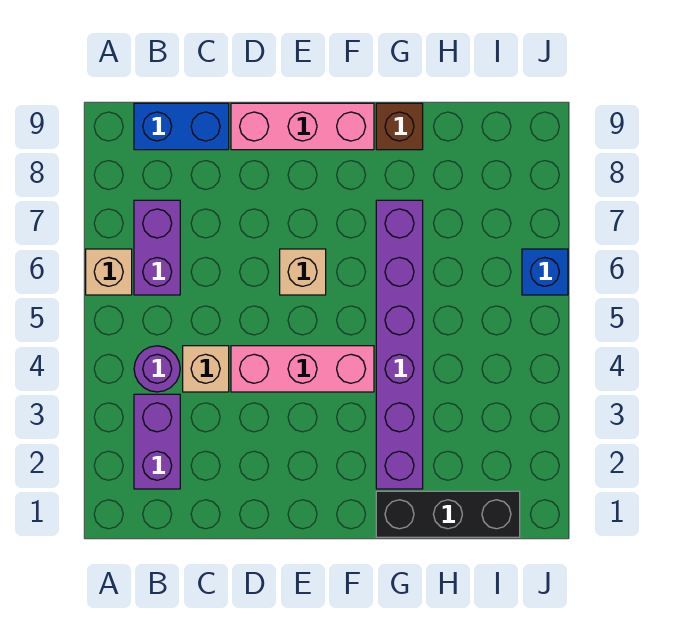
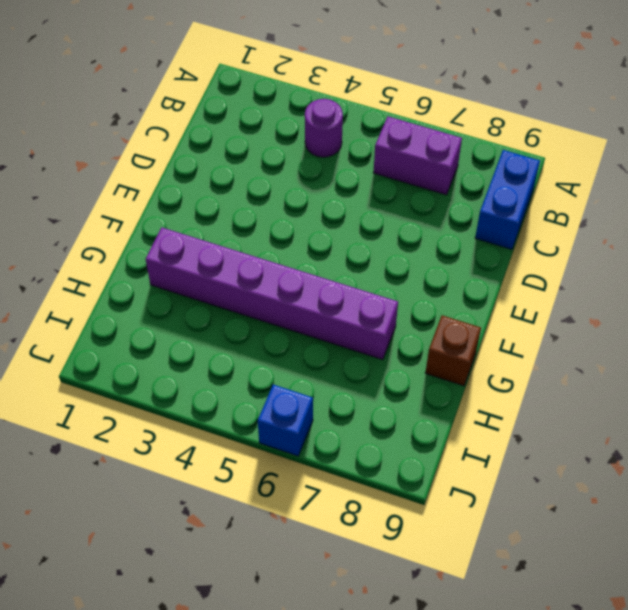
none -> tan 1x1 brick [86,249,132,295]
none -> purple 1x2 brick [134,394,180,489]
none -> tan 1x1 brick [183,346,229,392]

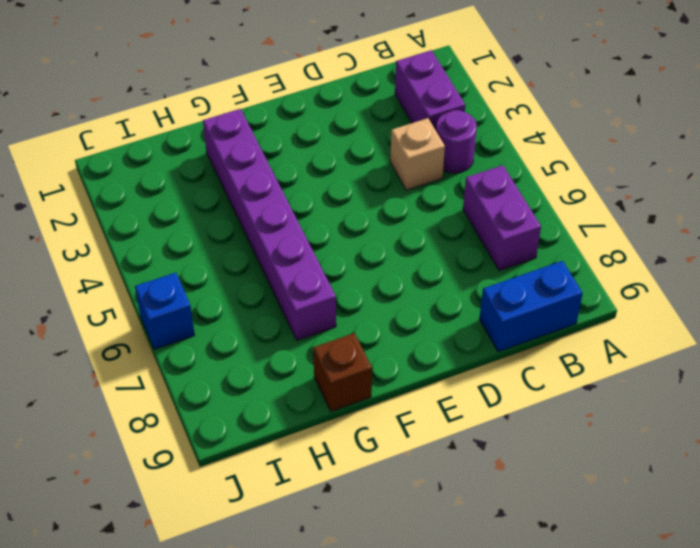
none -> tan 1x1 brick [86,249,132,295]
none -> pink 1x3 brick [231,346,374,392]
none -> pink 1x3 brick [231,103,374,150]

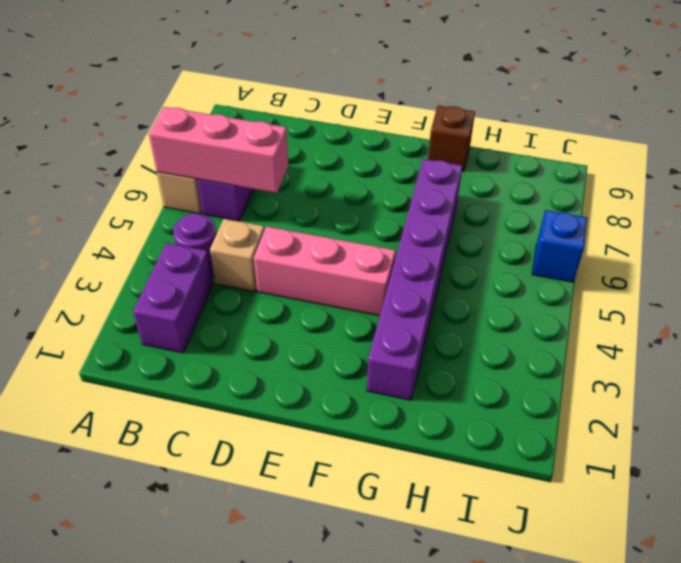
pink 1x3 brick [149,107,288,193] -> pink 1x3 brick moved to [231,103,374,150]
none -> blue 1x2 brick [134,103,229,150]
none -> tan 1x1 brick [280,249,326,295]
none -> black 1x3 brick [376,491,520,537]

